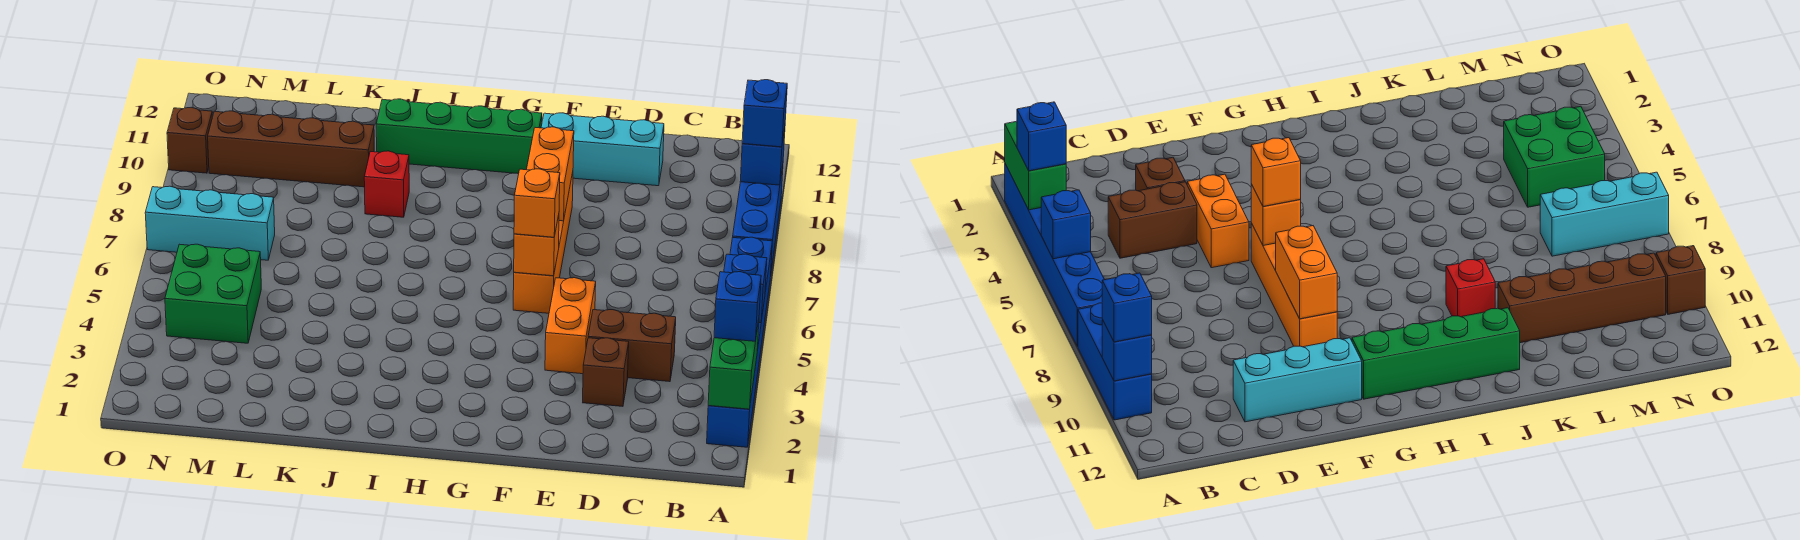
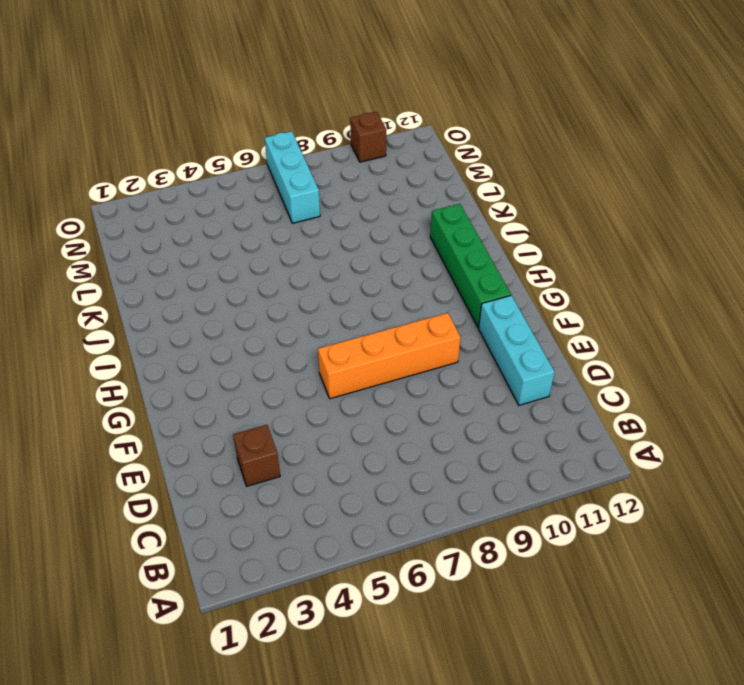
none -> blue 1x6 brick [707,237,772,447]
none -> blue 1x3 brick [733,166,783,270]
none -> brown 1x2 brick [588,310,676,382]

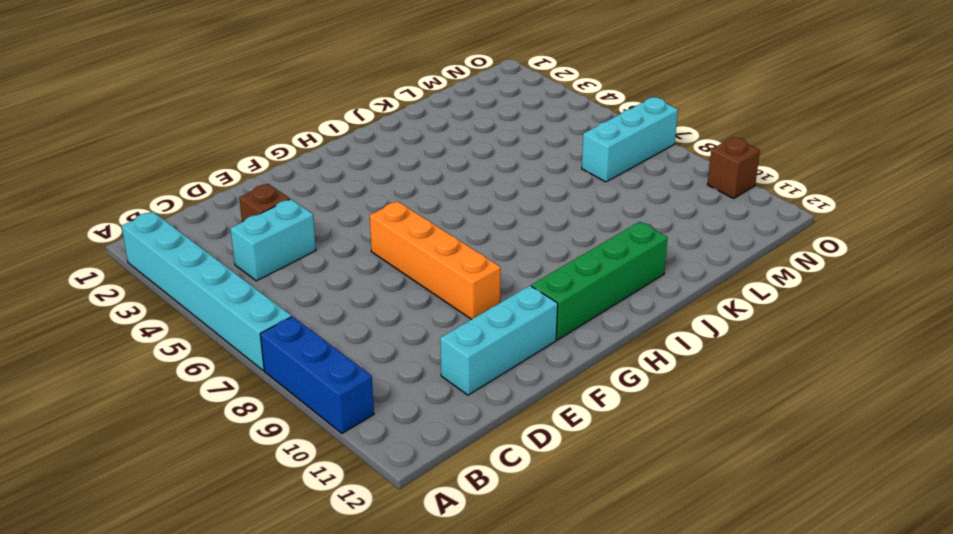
cyan 1x6 brick [122,212,291,371] -> blue 1x6 brick [707,237,772,447]
cyan 1x2 brick [230,199,316,281] -> brown 1x2 brick [588,310,676,382]
none -> orange 1x2 brick [545,278,596,374]
none -> red 1x1 brick [364,151,409,217]
none -> brown 1x4 brick [208,111,374,187]

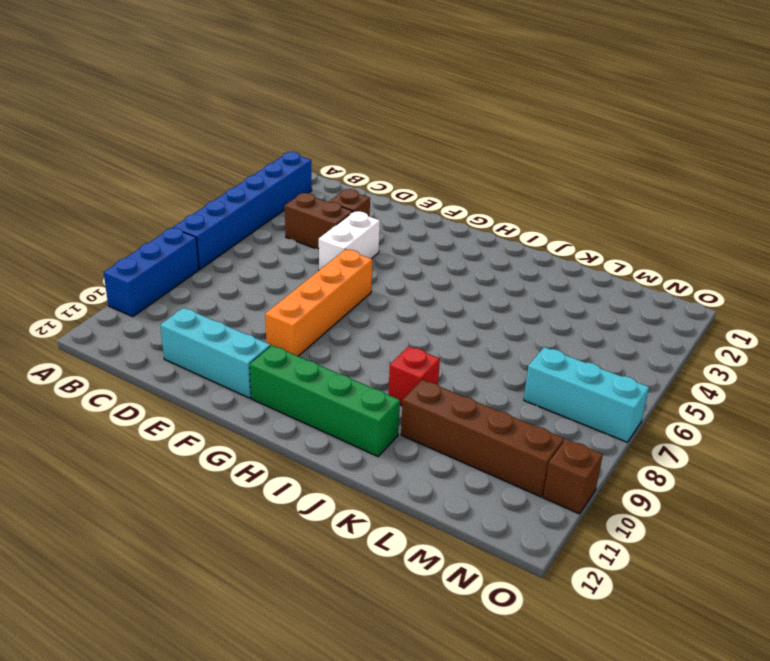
white 1x2 brick [319,211,380,270] -> orange 1x2 brick [545,278,596,374]
none -> green 2x2 brick [165,244,261,343]
none -> green 1x2 brick [708,320,759,409]
none -> blue 1x1 brick [724,254,767,323]

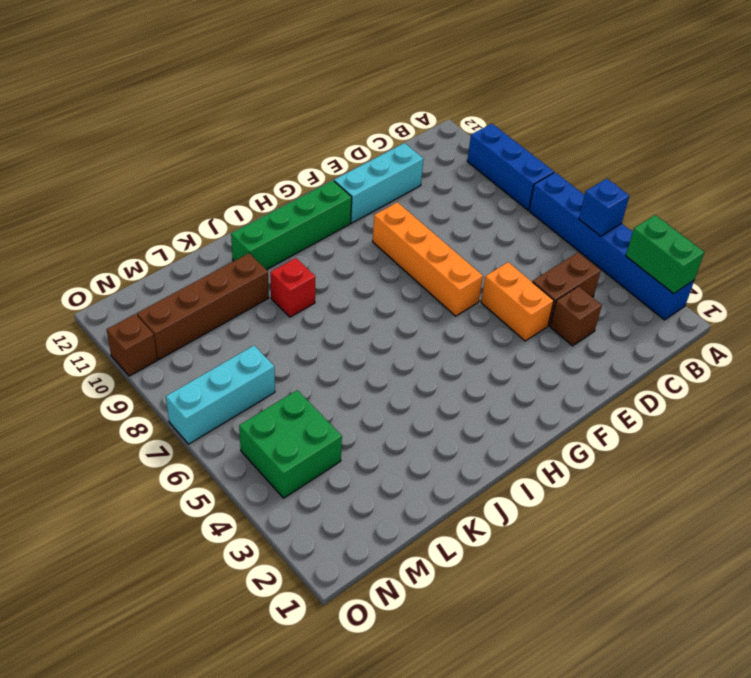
none -> blue 1x1 brick [740,128,785,185]
none -> orange 1x1 brick [514,215,559,276]
none -> orange 1x2 brick [526,127,574,221]

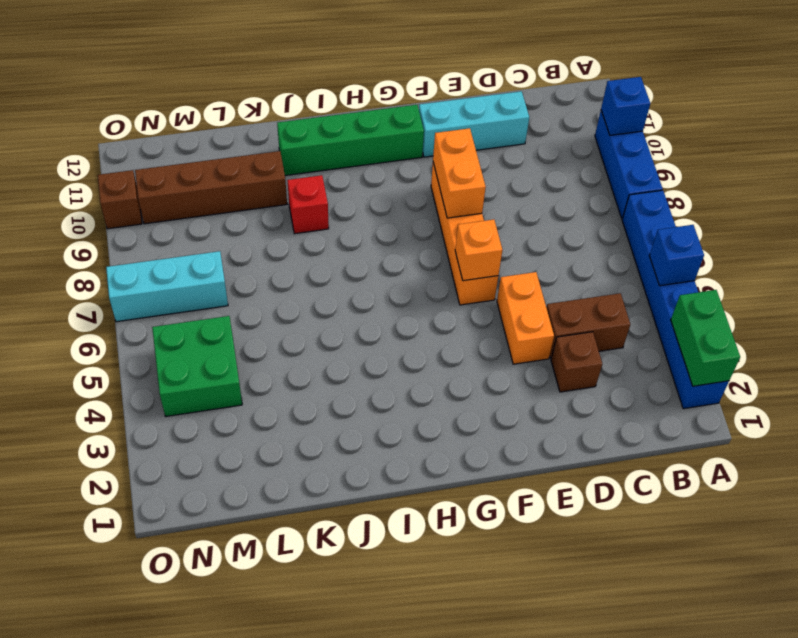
none -> blue 1x1 brick [714,272,761,341]
none -> blue 1x1 brick [742,80,787,147]
none -> orange 1x1 brick [514,169,560,237]

